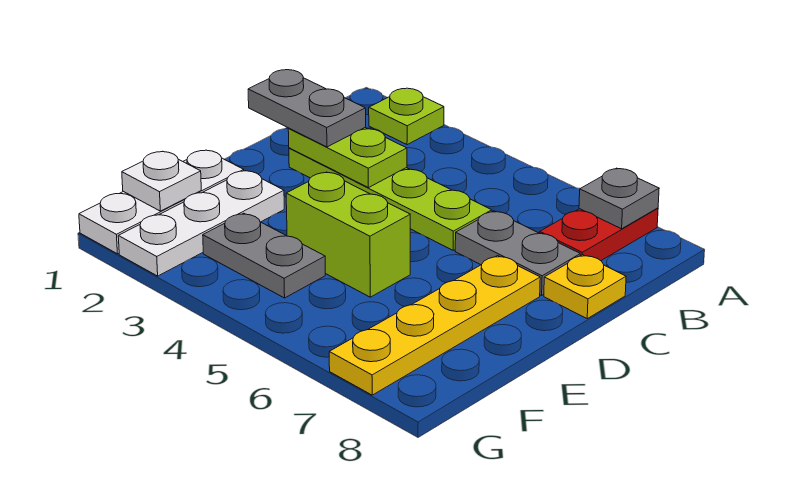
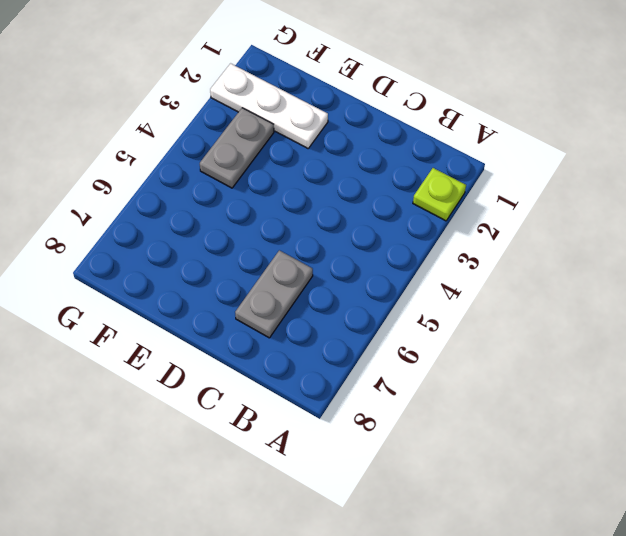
none -> red 1x2 plate [540,208,658,261]
none -> lime 1x4 plate [289,148,492,250]
none -> yellow 1x1 plate [544,255,626,319]

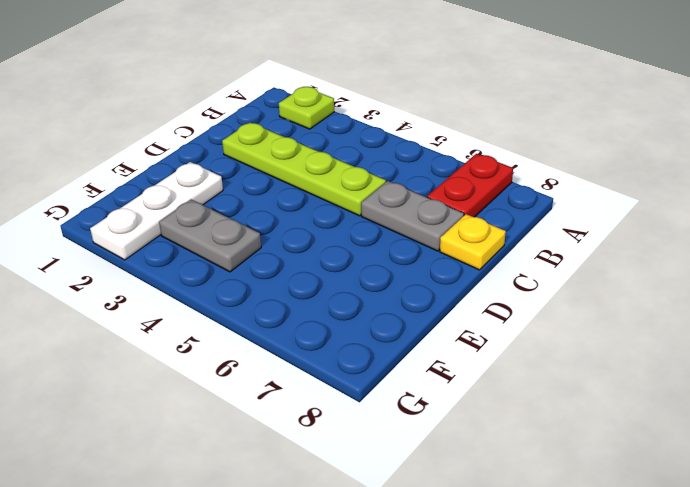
none -> yellow 1x4 plate [329,256,540,395]
none -> white 1x3 plate [79,150,244,254]
none -> lime 1x2 brick [286,172,410,297]

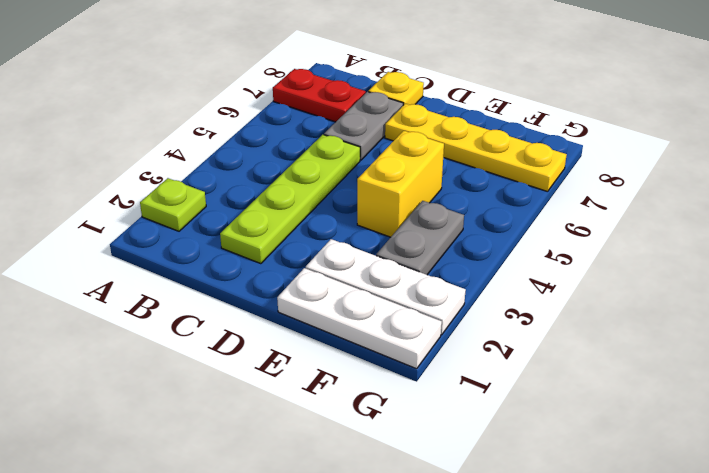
yellow 1x2 brick [357,131,444,237] -> lime 1x2 brick [286,172,410,297]
none -> grey 1x1 plate [579,168,659,229]
none -> lime 1x2 plate [288,128,407,188]
none -> white 1x1 plate [122,152,201,211]

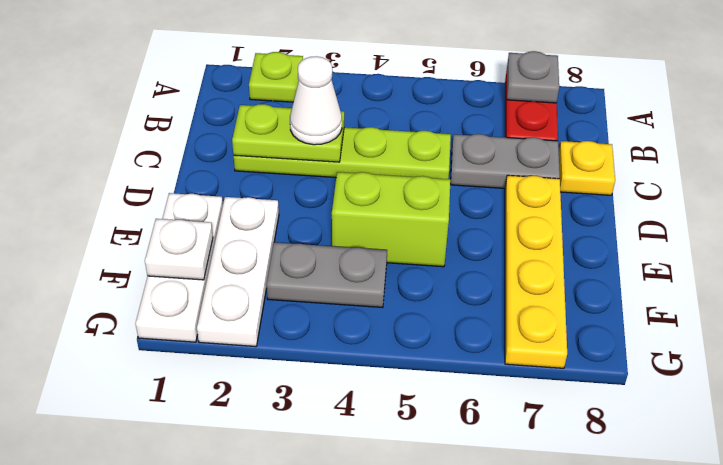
white 1x1 cone [290,56,342,145] -> none
none -> grey 1x2 plate [248,70,366,147]

